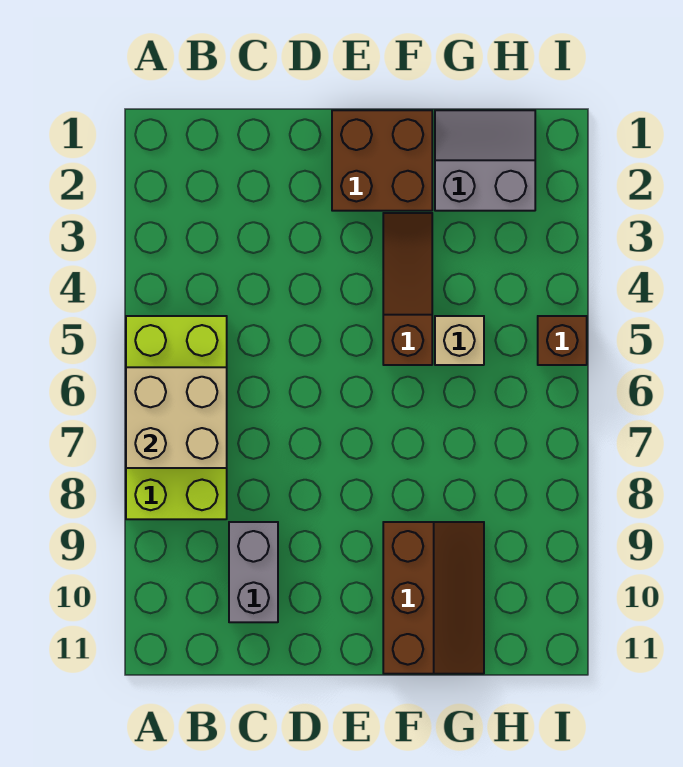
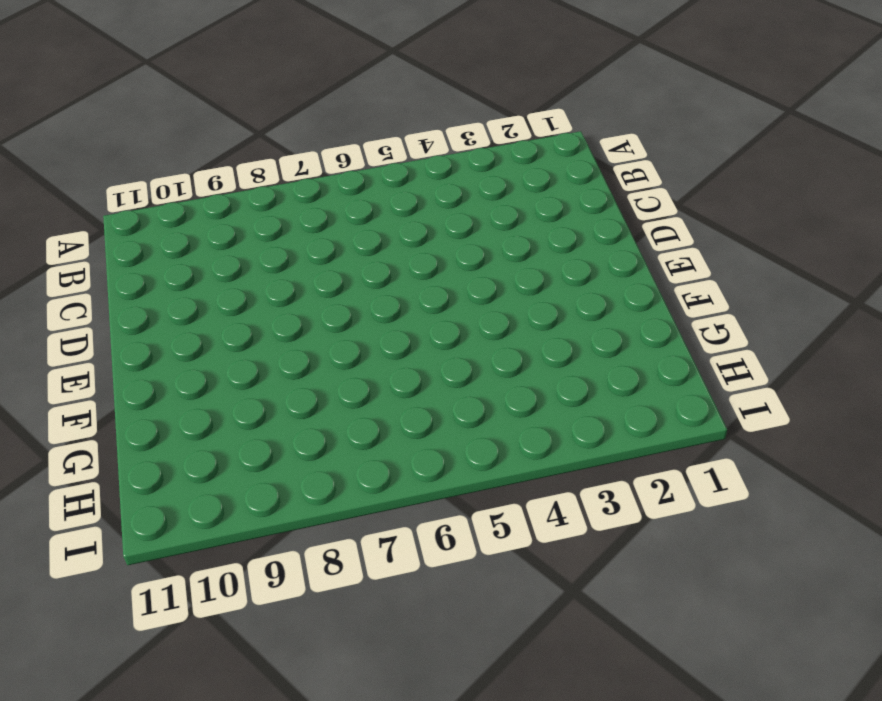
none -> lime 2x4 brick [126,316,227,519]
none -> grey 1x2 brick [229,522,278,622]

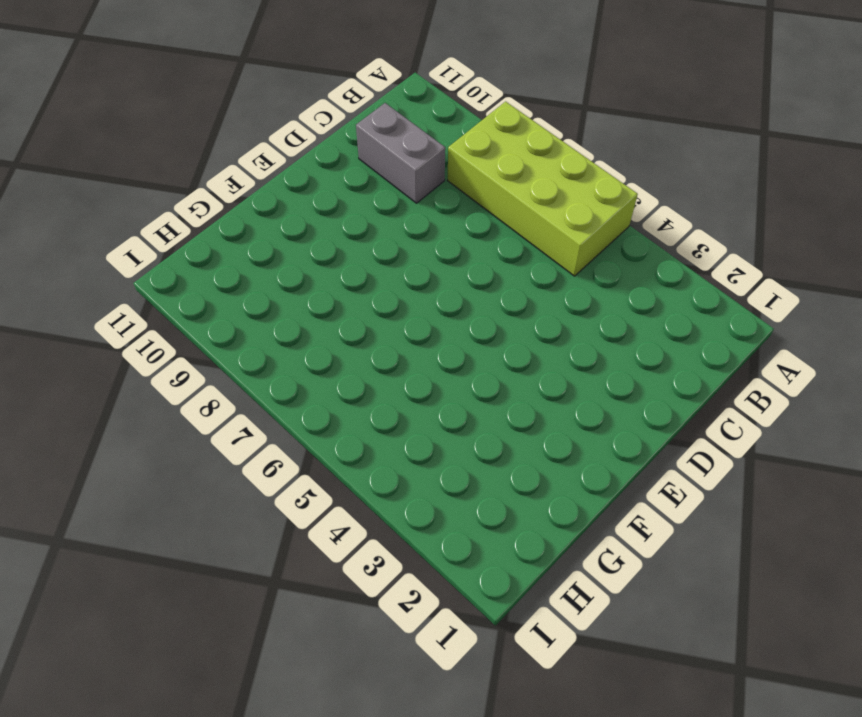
none -> brown 2x2 brick [332,110,432,211]
none -> brown 1x3 slope [383,213,432,365]

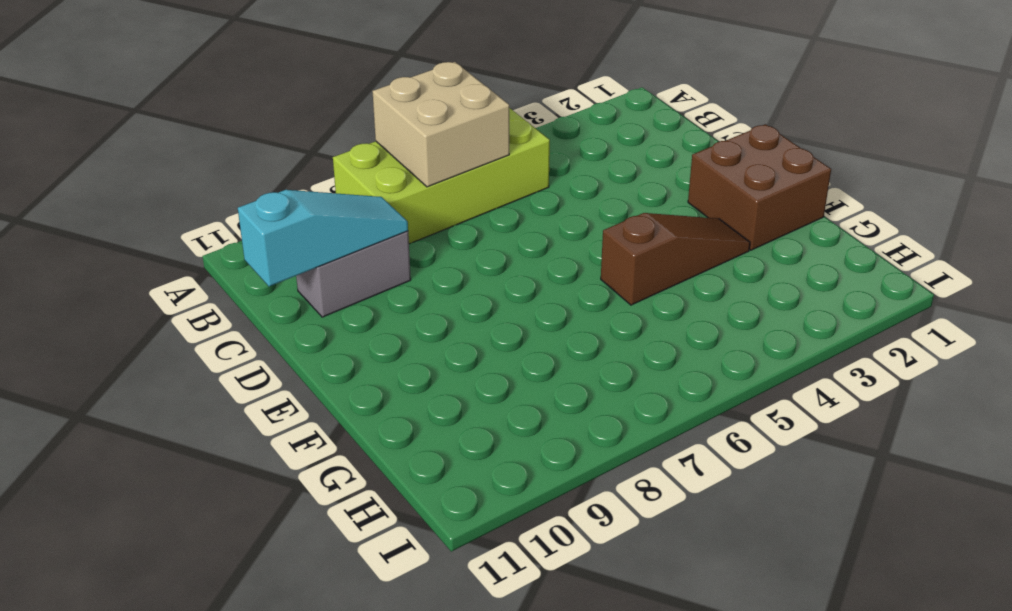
cyan 1x3 slope [238,190,408,286] -> none
none -> brown 2x3 slope [383,522,484,674]
none -> grey 2x2 slope [435,110,535,211]

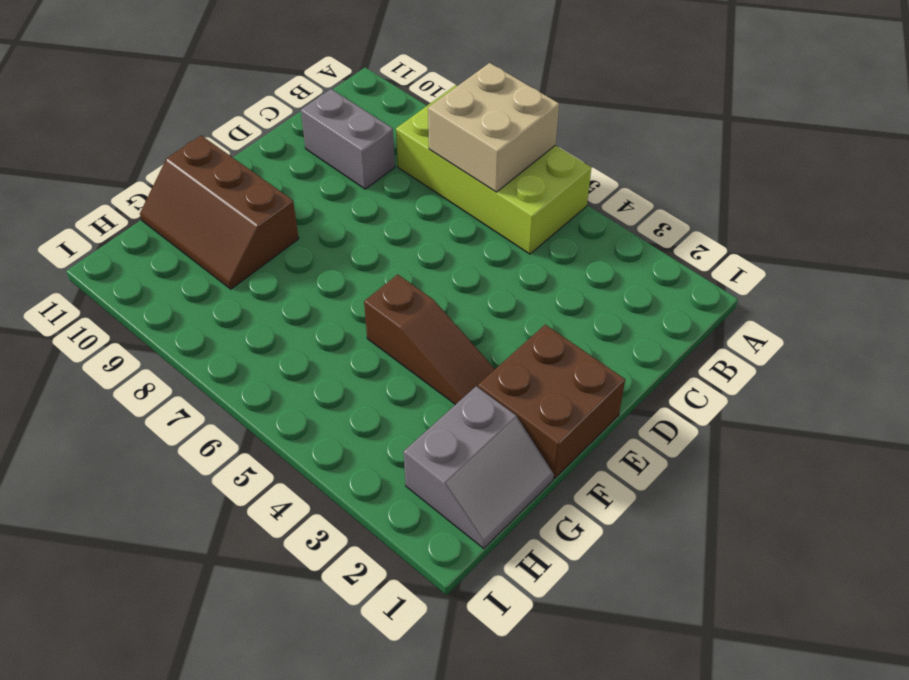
none -> tan 1x1 brick [435,316,484,365]
none -> brown 1x1 brick [538,316,587,365]

